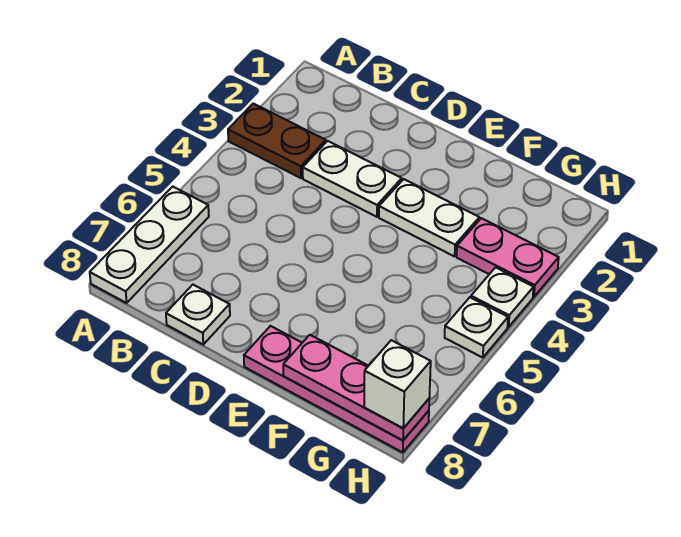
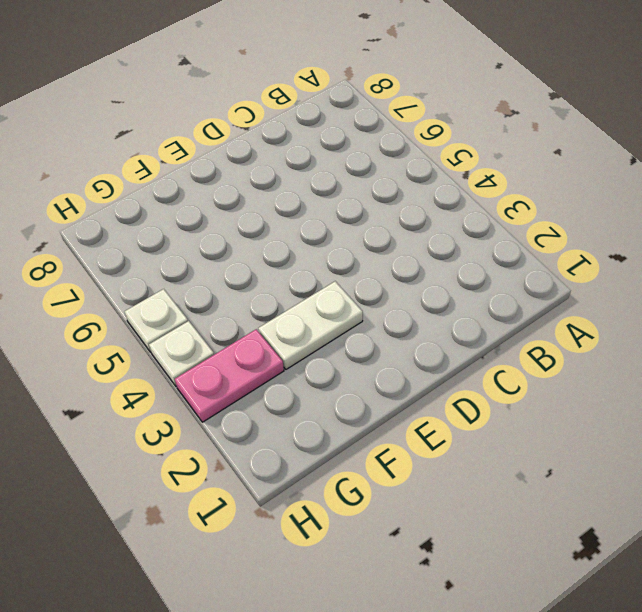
none -> brown 1x2 plate [228,104,326,178]
none -> white 1x3 plate [90,187,209,303]

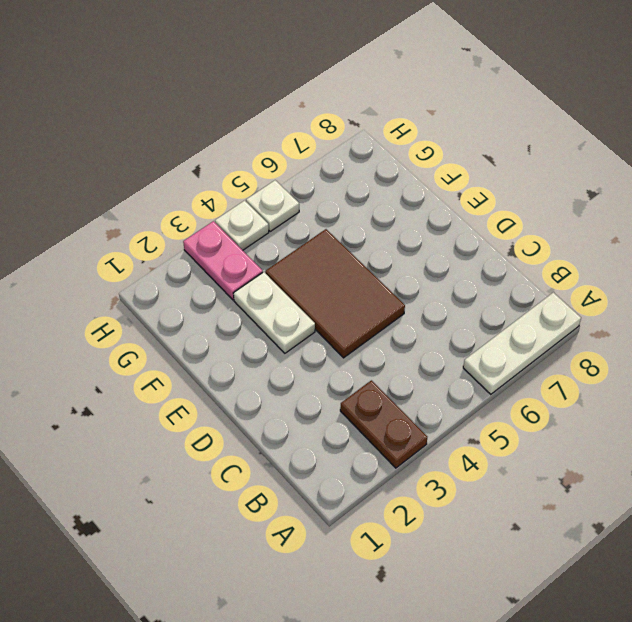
brown 2x3 tile [265,229,405,358] -> none
none -> white 1x2 plate [303,141,402,217]
none -> white 1x1 plate [166,285,230,344]

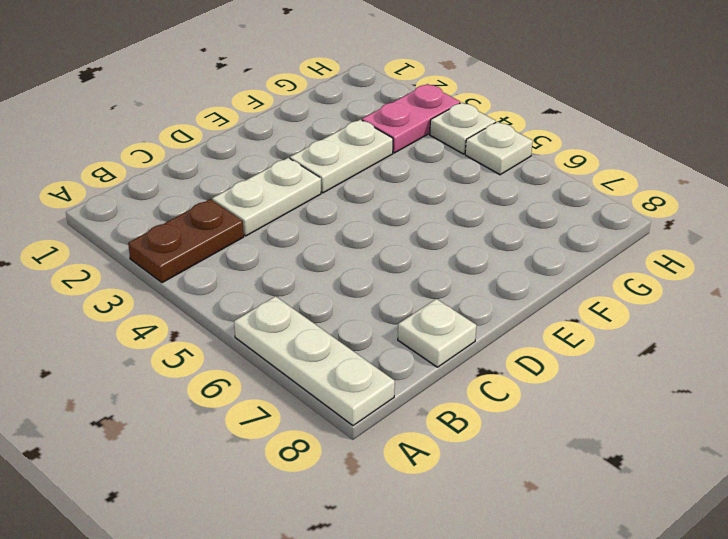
none -> pink 1x4 plate [244,326,429,452]
none -> pink 1x3 plate [283,335,429,440]

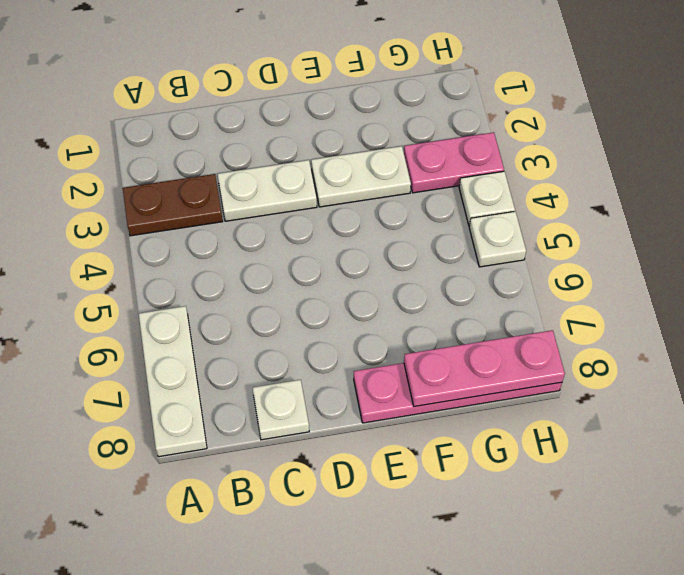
none -> white 1x1 brick [364,340,431,428]

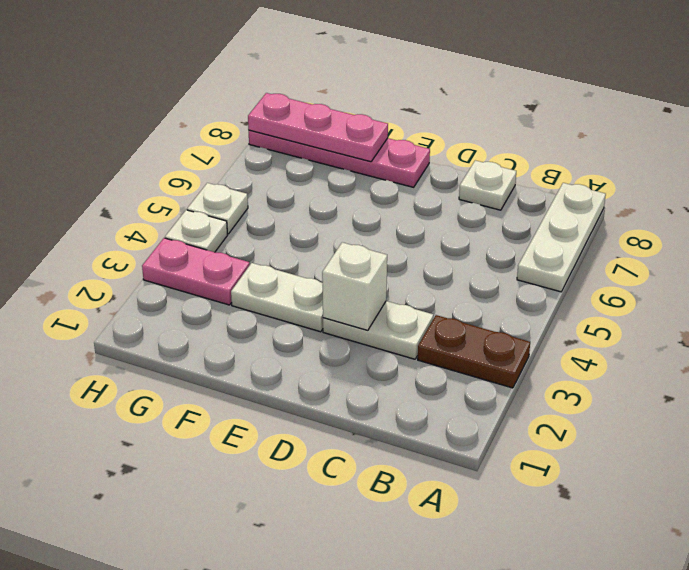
white 1x1 brick [322,242,387,330] -> white 1x1 brick moved to [364,340,431,428]

